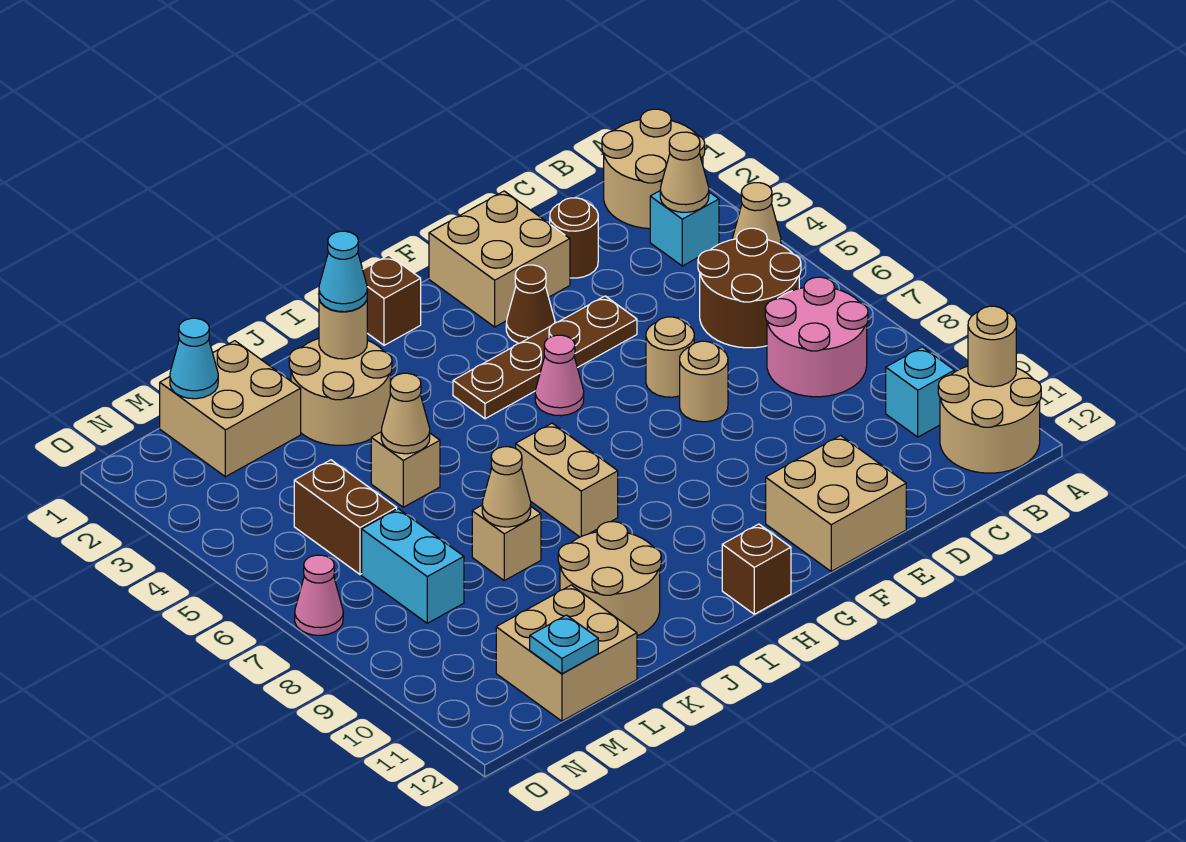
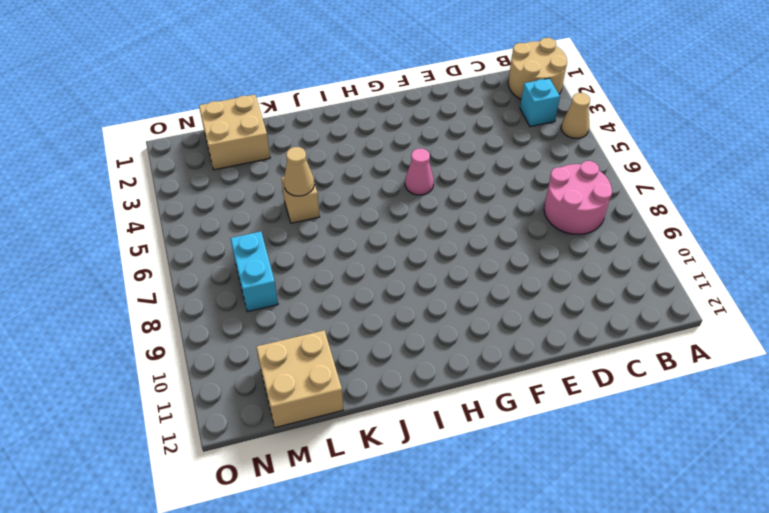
none -> tan 2x2 round brick [938,366,1041,473]
none -> brown 2x2 round brick [698,228,801,348]
none -> cyan 1x1 brick [886,347,954,437]
none -> brown 1x1 round brick [550,198,598,278]

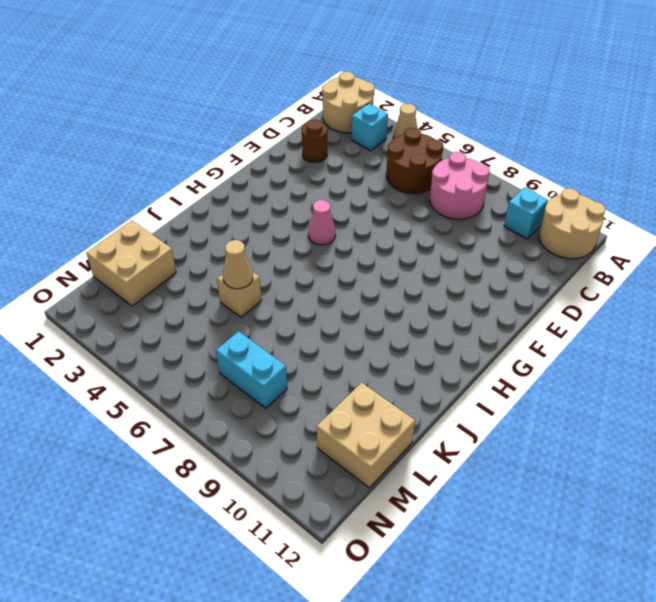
none -> tan 2x2 brick [429,191,570,327]
none -> brown 1x4 plate [453,296,637,419]
none -> tan 1x1 round brick [646,317,694,397]
none -> tan 1x1 round brick [680,341,728,422]

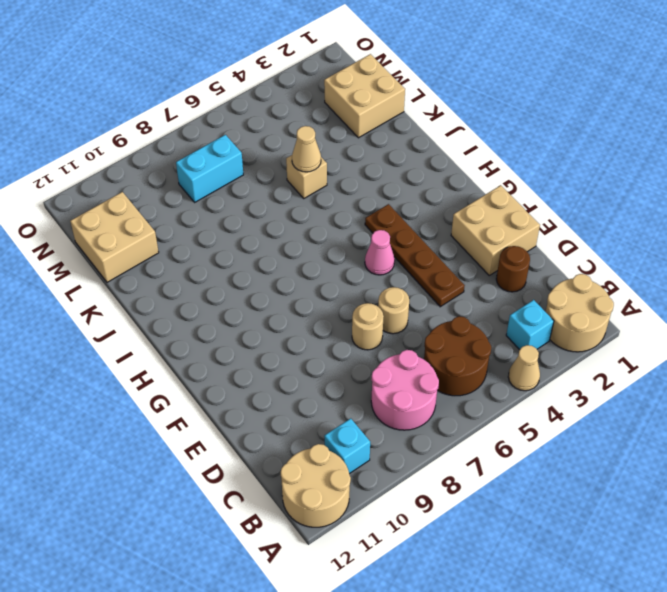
none -> tan 2x2 brick [766,436,906,571]
none -> brown 1x1 cone [506,265,555,343]
none -> brown 1x1 brick [363,255,421,345]
none -> brown 1x1 brick [722,524,791,614]

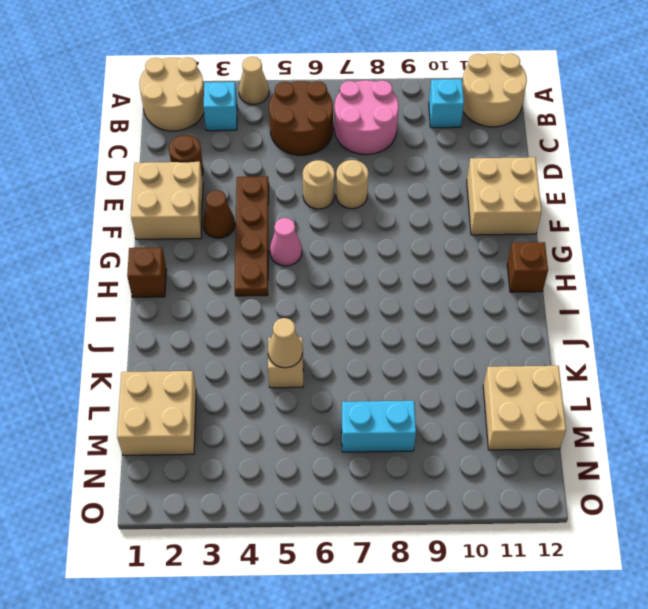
none -> tan 1x2 brick [516,423,618,537]
none -> tan 2x2 round brick [289,339,392,445]
none -> tan 2x2 round brick [558,522,661,636]
none -> tan 1x1 brick [472,505,541,580]

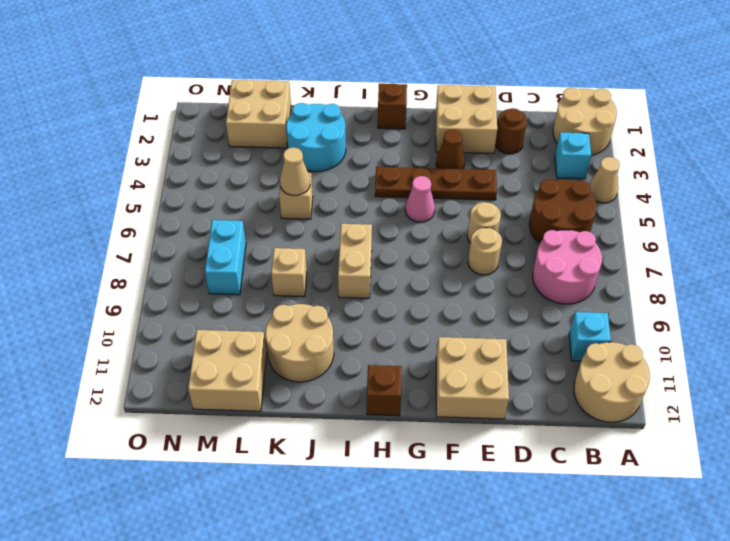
cyan 2x2 round brick [286,103,346,172] -> tan 2x2 round brick [289,339,392,445]
none -> brown 1x2 brick [294,460,397,574]
none -> pink 1x1 cone [295,555,343,635]
none -> tan 1x1 round brick [968,306,1016,387]
none -> tan 1x1 cone [660,132,709,212]

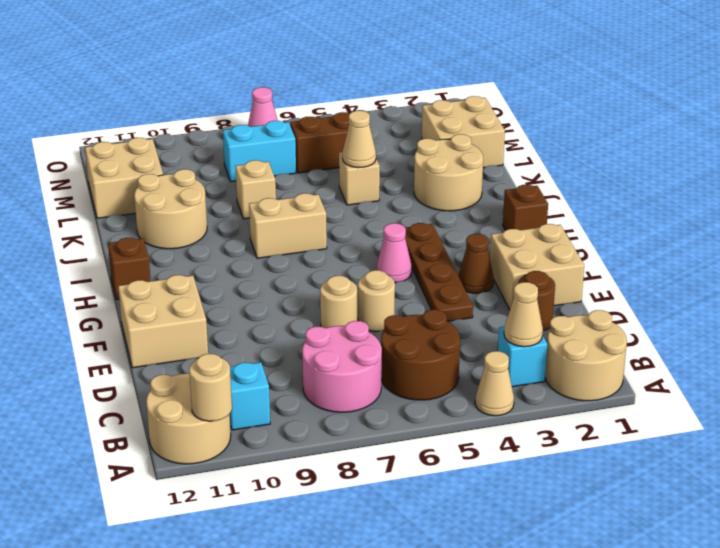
none -> tan 1x1 round brick [319,299,367,359]
none -> tan 1x1 cone [482,447,531,527]
none -> cyan 1x1 cone [170,318,218,399]
none -> cyan 1x1 plate [530,615,598,674]

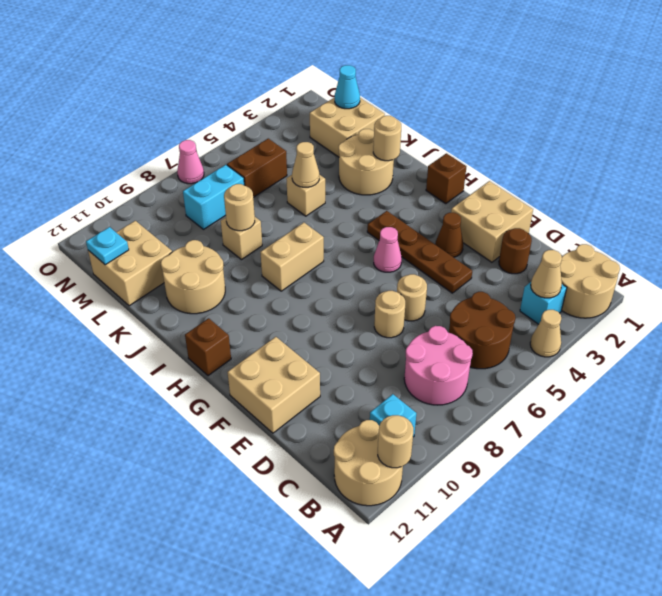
tan 1x1 round brick [224,184,255,231] -> tan 1x1 cone [482,447,531,527]
none -> cyan 1x1 cone [319,231,367,312]

